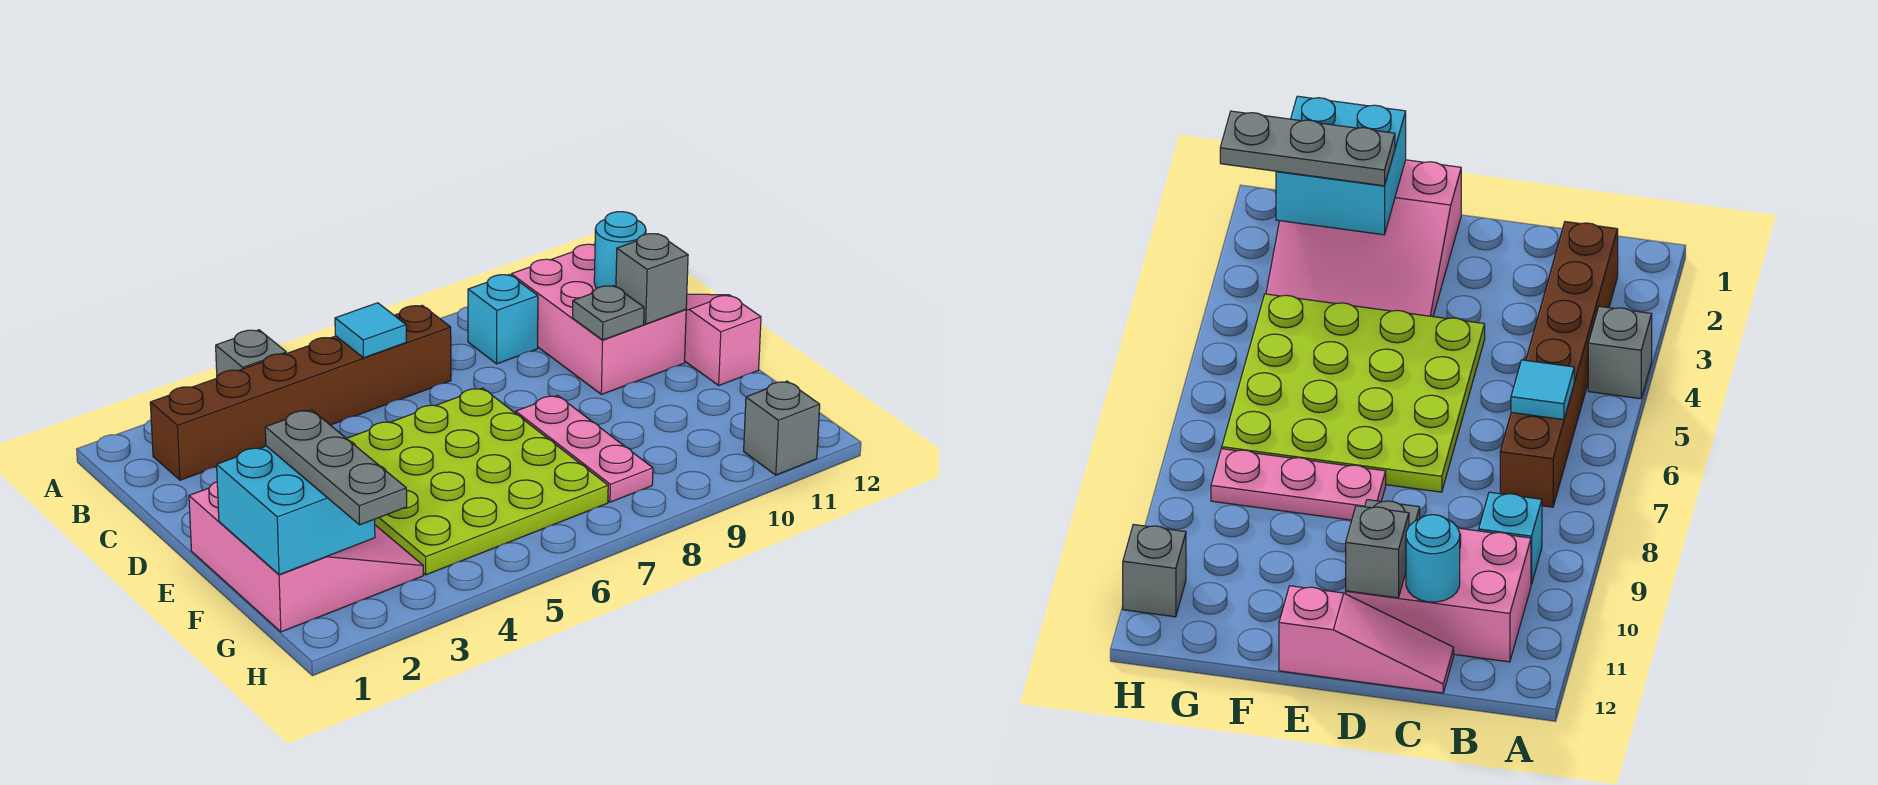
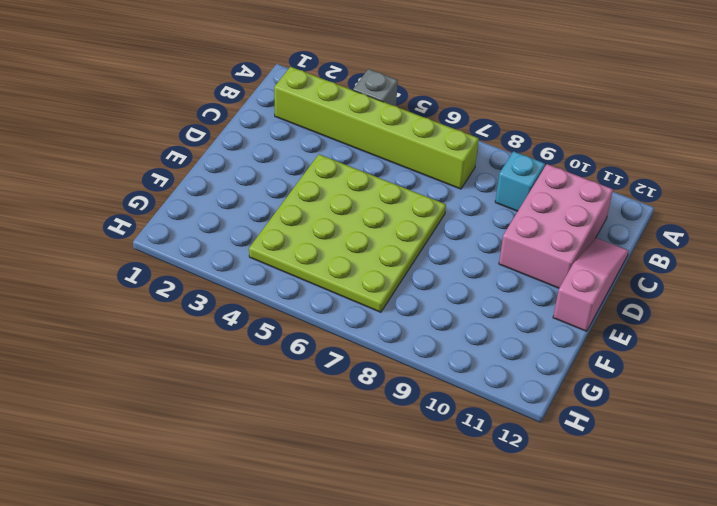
lime 1x6 brick [274,67,479,189] -> brown 1x6 brick [150,305,451,480]
none -> pink 3x3 slope [189,482,423,632]
none -> pink 1x3 plate [516,396,653,502]
none -> grey 1x1 brick [744,381,820,475]

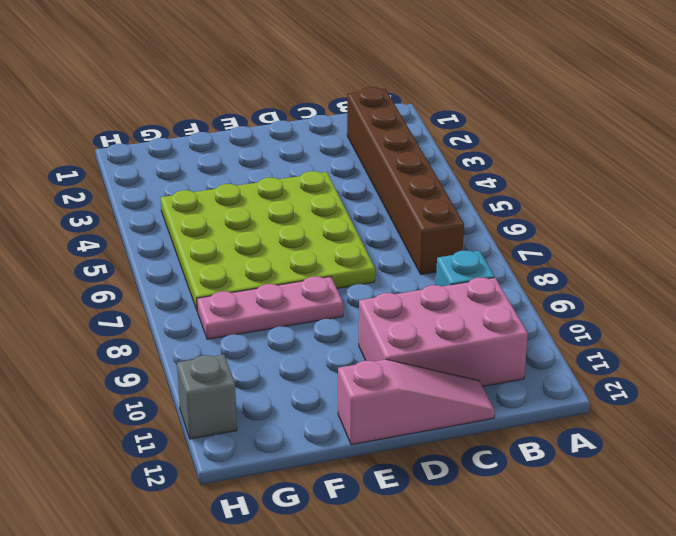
none -> grey 1x1 brick [216,330,286,376]
none -> pink 3x3 slope [189,482,423,632]
none -> cyan 1x1 tile [335,303,406,358]

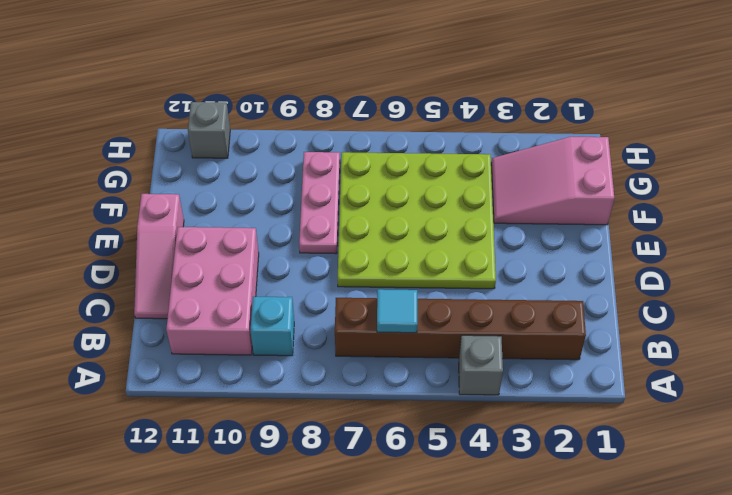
pink 2x3 slope [491,137,614,225] -> pink 3x3 slope [189,482,423,632]
none -> cyan 1x1 round brick [594,212,646,288]
none -> grey 1x1 plate [573,286,644,340]
none -> grey 1x1 brick [616,234,688,324]

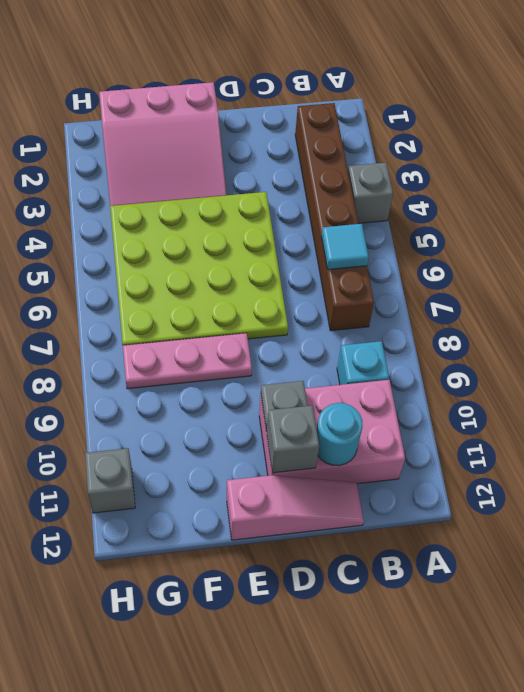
none -> cyan 2x2 brick [217,446,375,575]
none -> grey 1x3 plate [265,410,407,525]

